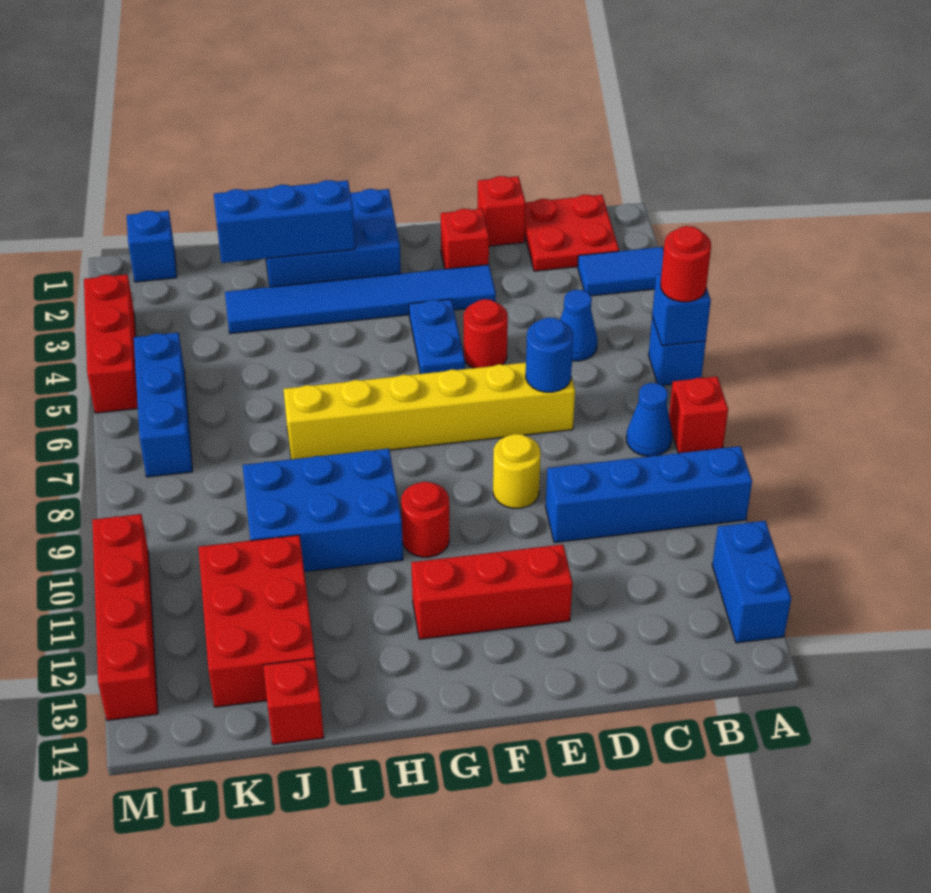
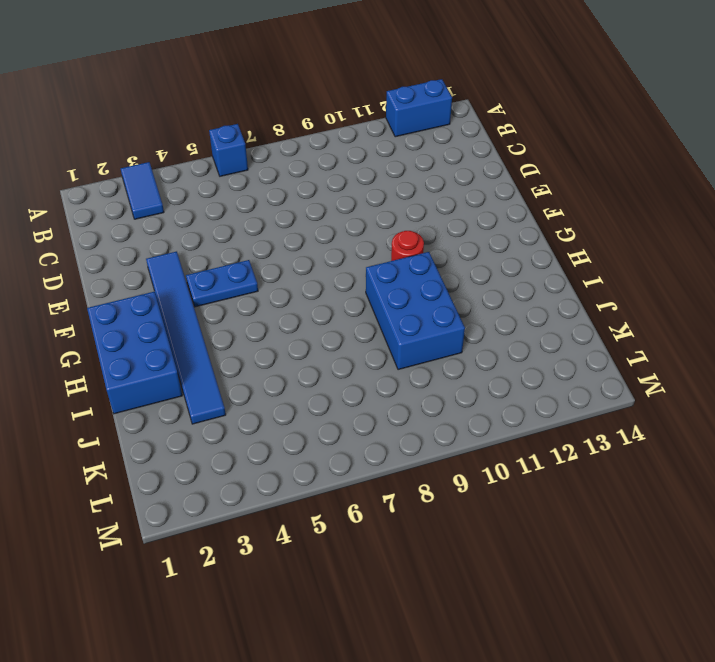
none -> red 1x1 brick [669,376,728,453]
none -> blue 1x4 brick [546,446,752,543]
none -> red 2x2 plate [525,195,619,271]

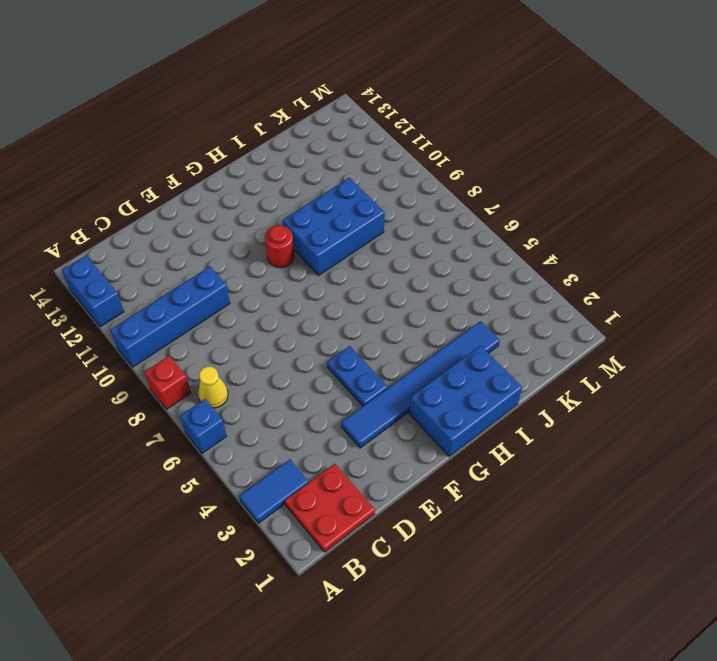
yellow 1x1 cone [198,367,228,408] -> none
none -> blue 1x1 cone [626,383,672,456]
none -> blue 1x1 cone [560,290,597,361]
none -> red 1x1 brick [477,176,526,246]

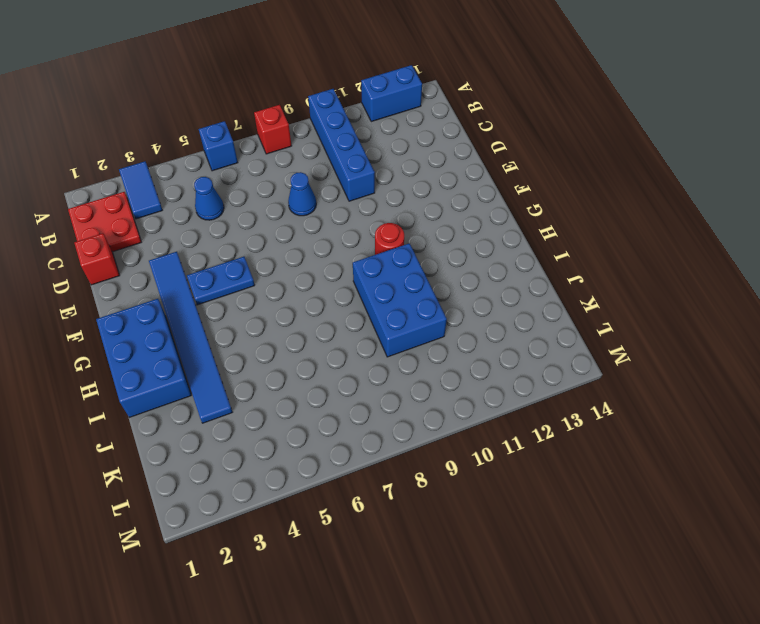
blue 1x1 cone [288,172,316,216] -> blue 1x1 cone moved to [626,383,672,456]
none -> yellow 1x6 brick [284,363,575,459]
none -> red 1x1 brick [441,209,489,269]
none -> red 1x1 round brick [464,299,508,368]

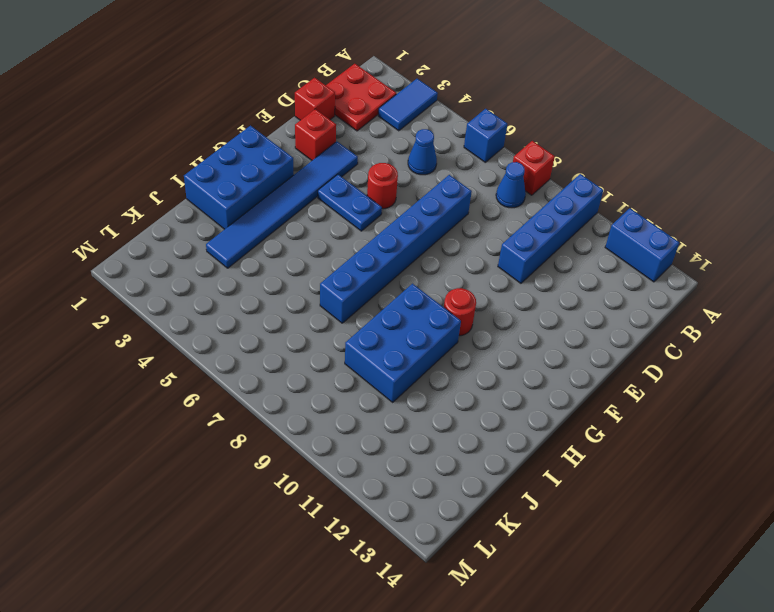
blue 1x6 brick [320,175,472,323] -> yellow 1x6 brick [284,363,575,459]
none -> yellow 1x1 round brick [493,434,541,508]
none -> red 1x3 brick [411,544,572,639]
none -> red 2x3 brick [199,535,315,707]

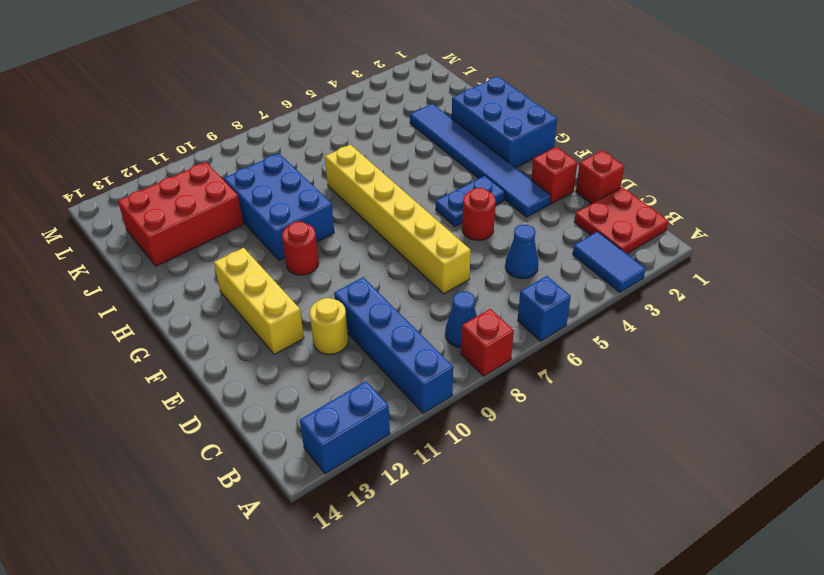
yellow 1x1 round brick [310,298,348,354] -> yellow 1x1 round brick moved to [493,434,541,508]
yellow 1x3 brick [214,248,304,354] -> red 1x3 brick [411,544,572,639]
none -> red 1x1 brick [263,658,324,745]
none -> blue 1x1 brick [127,211,177,282]
none -> blue 1x3 brick [134,333,193,477]

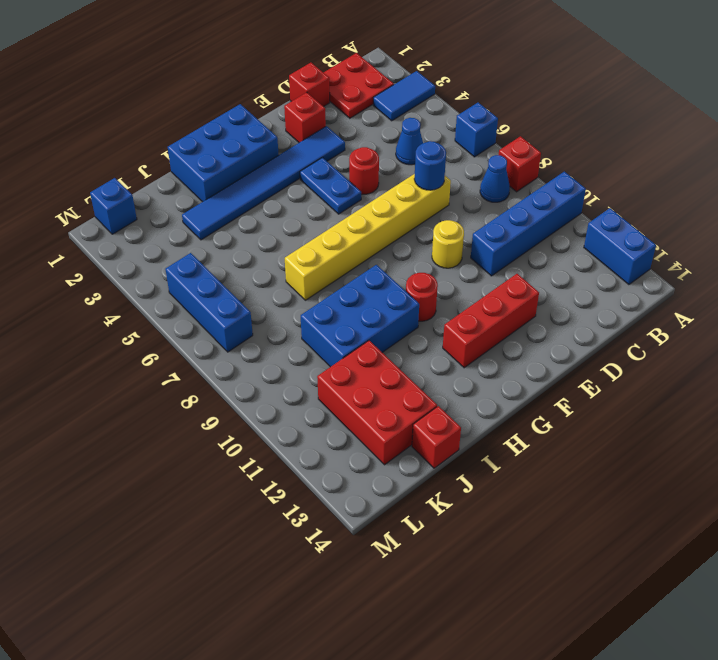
none -> red 1x3 brick [84,274,138,413]
none -> red 1x4 brick [92,514,158,720]
none -> blue 1x1 brick [652,273,711,346]

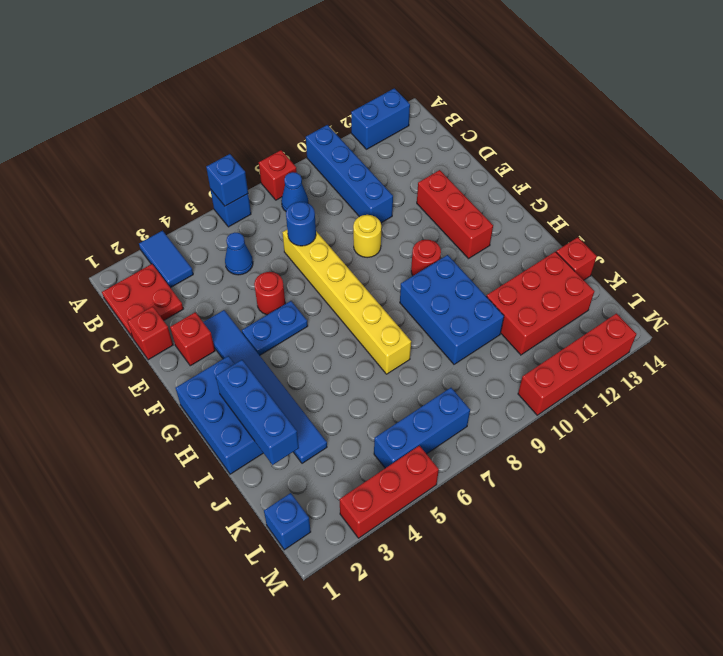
none -> red 1x1 round brick [661,226,711,302]

